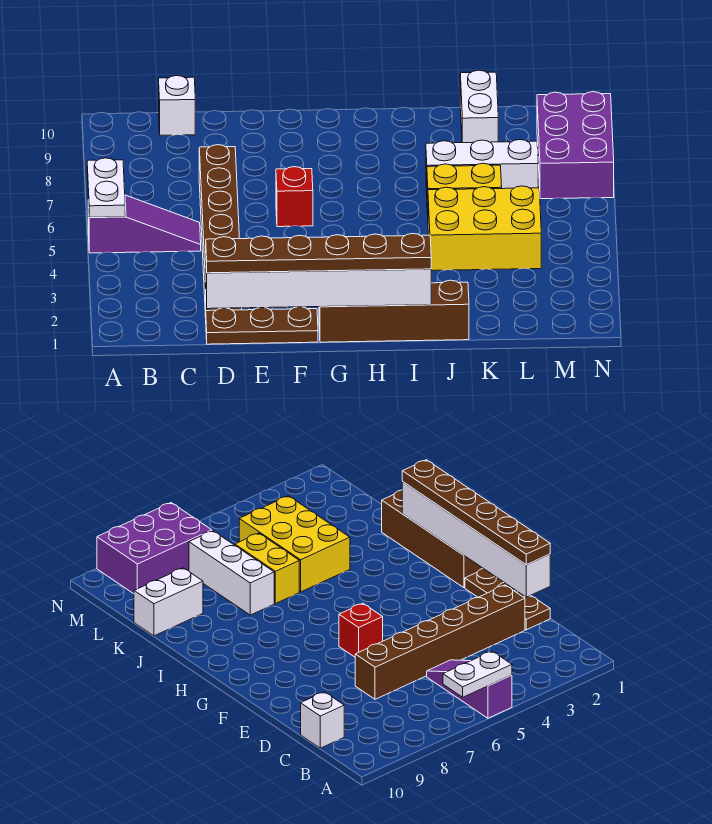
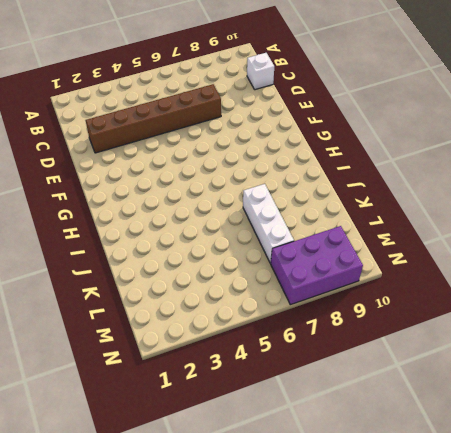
none -> purple 1x3 slope [88,195,201,253]
none -> brown 1x3 plate [206,307,318,344]
none -> red 1x1 brick [276,167,313,227]

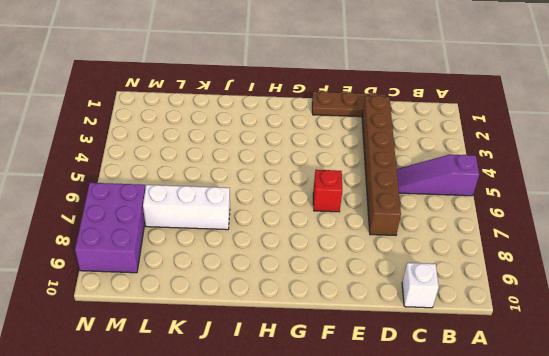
none -> brown 1x4 brick [319,280,469,342]
none -> yellow 2x3 brick [428,186,541,271]
none -> yellow 1x2 brick [427,163,502,215]

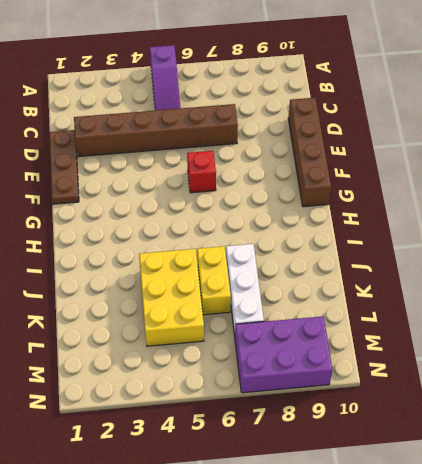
brown 1x4 brick [288,98,331,207] -> brown 1x4 brick moved to [319,280,469,342]
none -> white 1x1 brick [159,76,195,135]
none -> white 1x2 brick [460,70,498,143]
none -> white 1x2 plate [87,158,125,217]

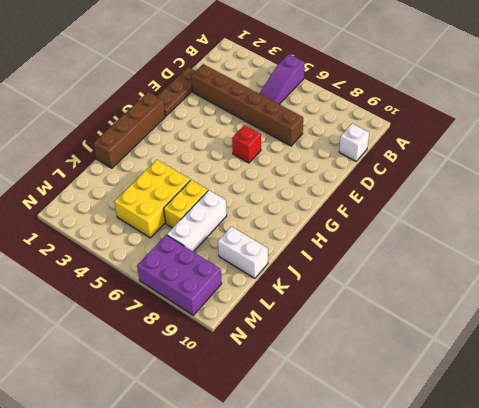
none -> white 1x2 plate [87,158,125,217]
none -> white 1x6 brick [206,268,431,309]
none -> brown 1x6 plate [206,233,431,273]

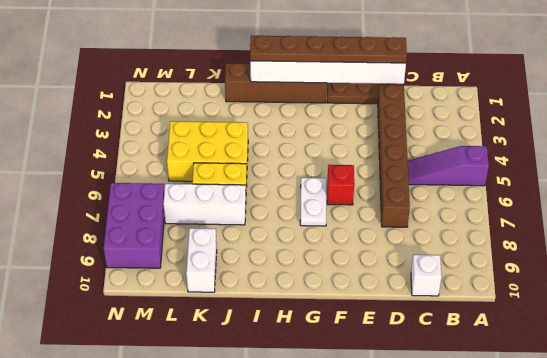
white 1x2 plate [300,178,326,226] -> white 1x2 plate moved to [87,158,125,217]

